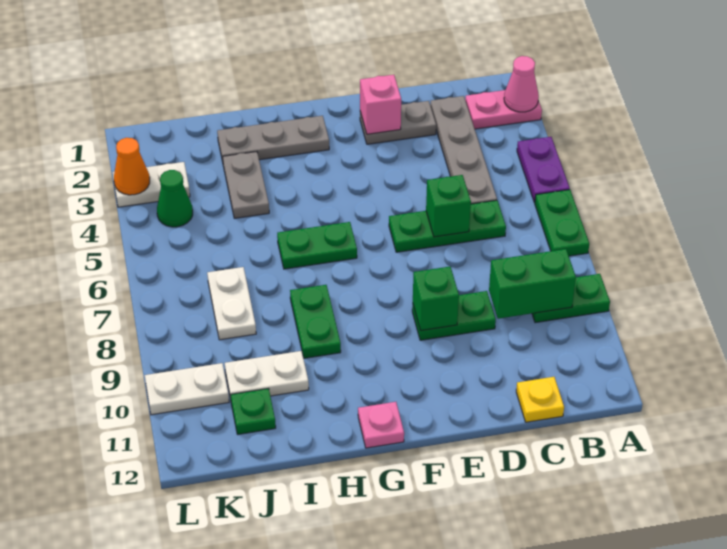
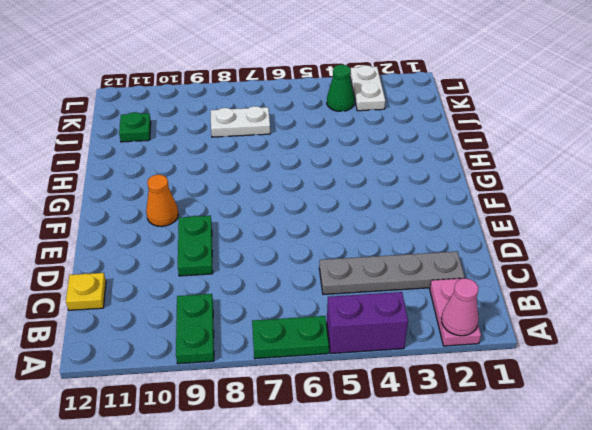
purple 1x2 brick [327,292,408,353] -> purple 1x2 plate [517,137,570,203]
orange 1x1 cone [146,175,178,226] -> orange 1x1 cone moved to [114,138,150,195]
none -> green 1x3 plate [389,200,506,252]
none -> grey 1x2 plate [360,101,436,144]
none -> grey 1x3 plate [217,116,329,162]

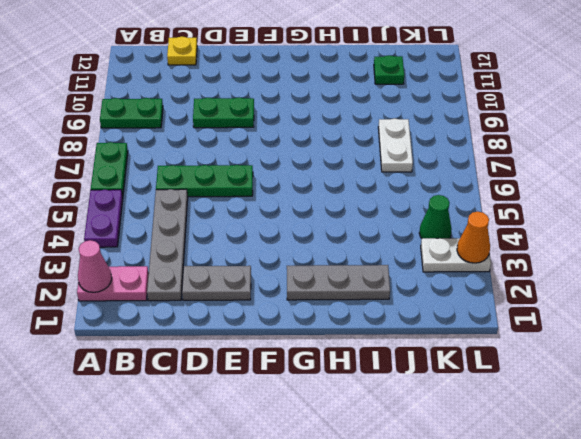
none -> green 1x2 plate [277,222,357,269]
none -> pink 1x1 plate [358,402,404,448]
none -> green 1x2 plate [290,285,341,358]

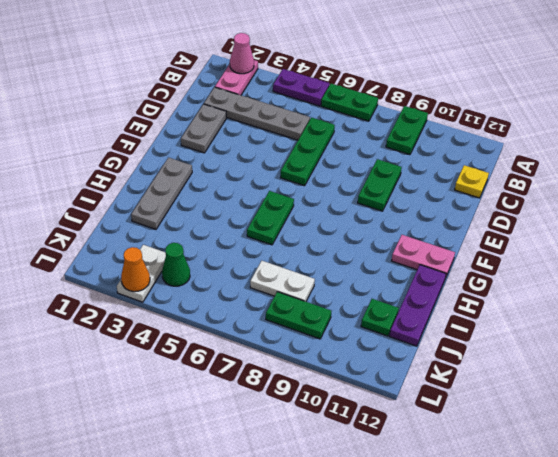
pink 1x2 plate [392,235,455,278] -> pink 1x1 plate [358,402,404,448]
purple 1x3 plate [390,265,446,346] -> none
green 1x2 plate [266,292,331,339] -> green 1x2 plate moved to [290,285,341,358]
none -> grey 1x2 plate [223,152,269,218]
none -> white 1x2 plate [225,351,309,399]
none -> white 1x2 plate [145,363,229,415]

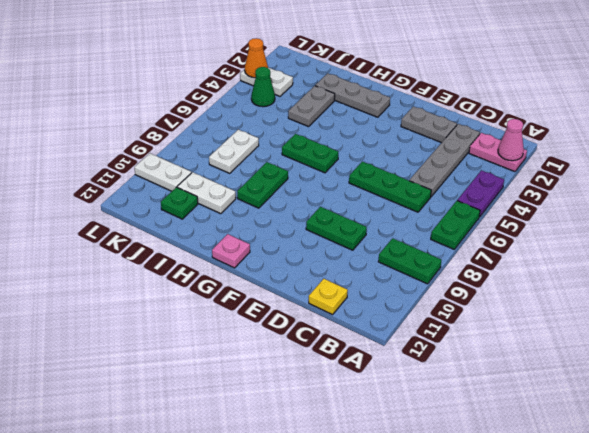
none -> green 1x2 brick [489,249,576,319]
none -> green 1x1 brick [426,175,471,237]
none -> pink 1x1 brick [360,75,401,134]

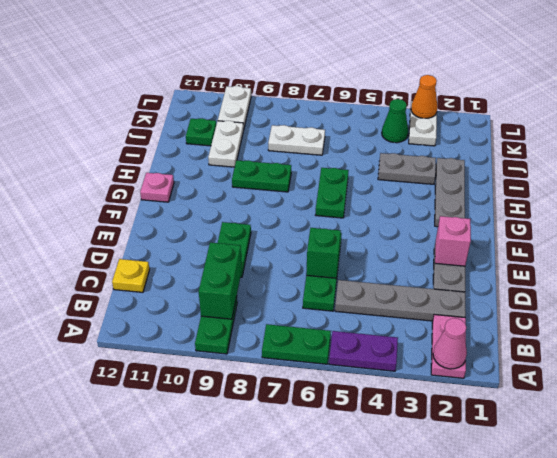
none -> green 1x1 brick [413,266,459,331]

